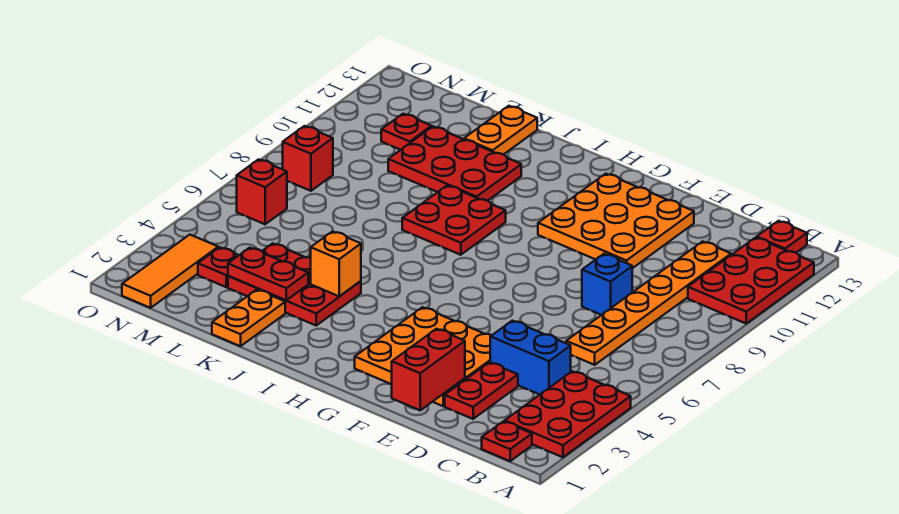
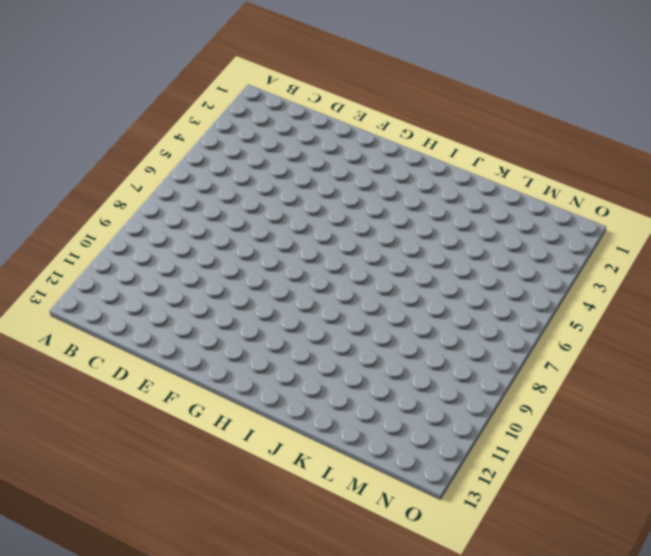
none -> red 2x3 plate [505,371,631,457]
none -> red 2x3 plate [688,238,814,323]
none -> red 1x1 plate [482,421,532,461]

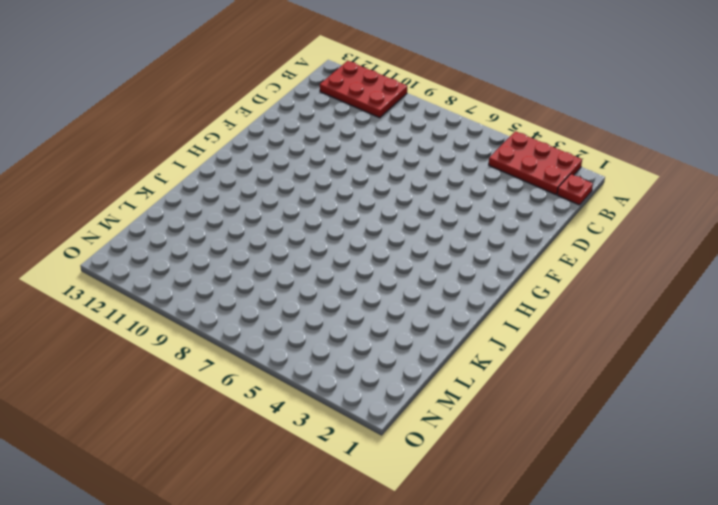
none -> red 1x1 plate [757,221,807,253]
none -> blue 1x2 brick [490,321,571,395]
none -> orange 1x6 plate [566,241,731,365]

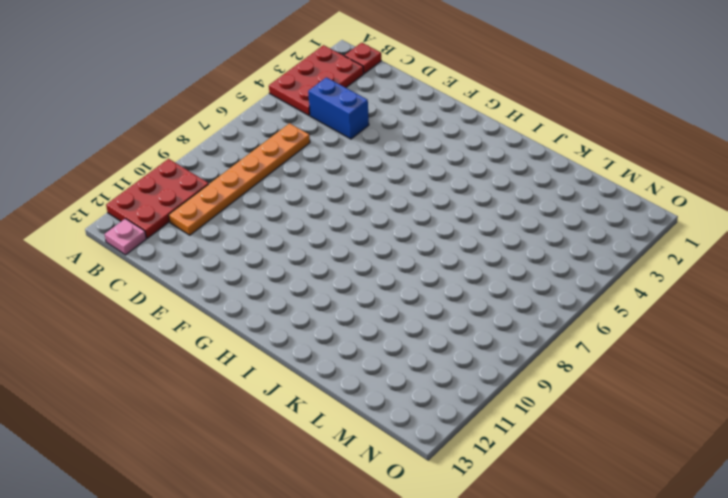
pink 1x1 plate [105,219,146,255] -> red 1x1 plate [757,221,807,253]
none -> red 1x2 plate [445,362,518,419]
none -> blue 1x1 brick [582,254,632,315]
none -> orange 3x3 plate [355,307,492,406]

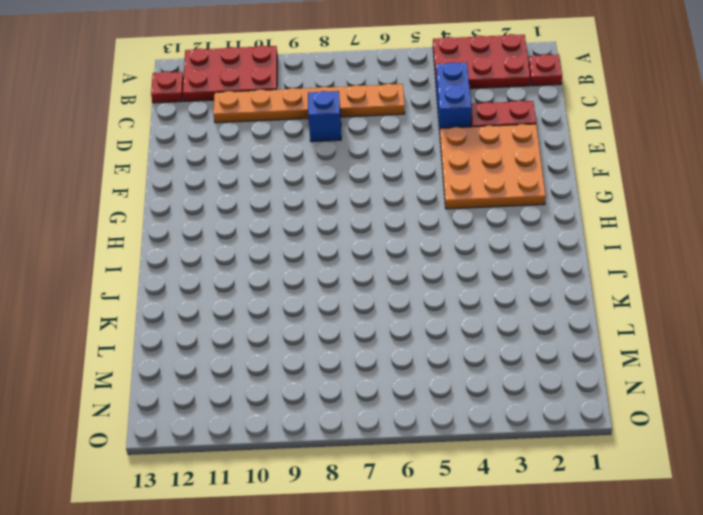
none -> orange 3x3 plate [538,174,694,268]
none -> red 2x2 plate [402,185,506,255]
none -> red 2x3 plate [228,243,361,325]

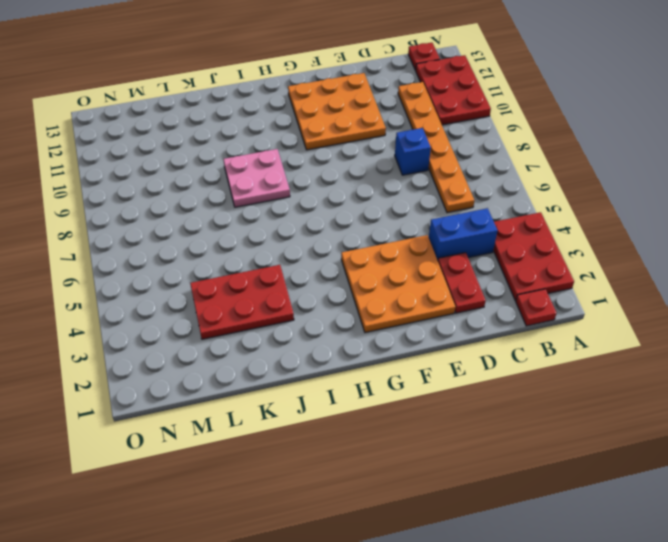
pink 2x2 plate [223,149,290,207] -> red 2x2 plate [402,185,506,255]
none -> red 2x3 plate [388,127,521,201]
none -> orange 1x2 plate [212,290,285,346]
none -> orange 1x2 plate [464,106,537,155]

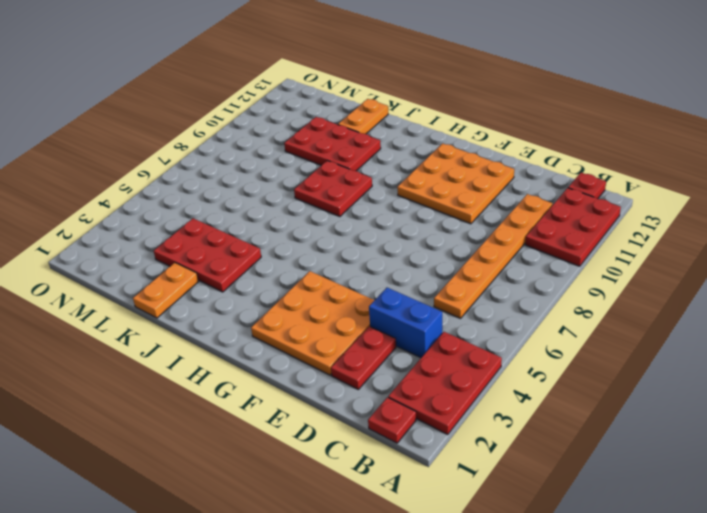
none -> blue 1x1 brick [582,254,632,315]
none -> red 1x1 plate [198,247,239,287]
none -> red 1x1 plate [381,114,432,150]

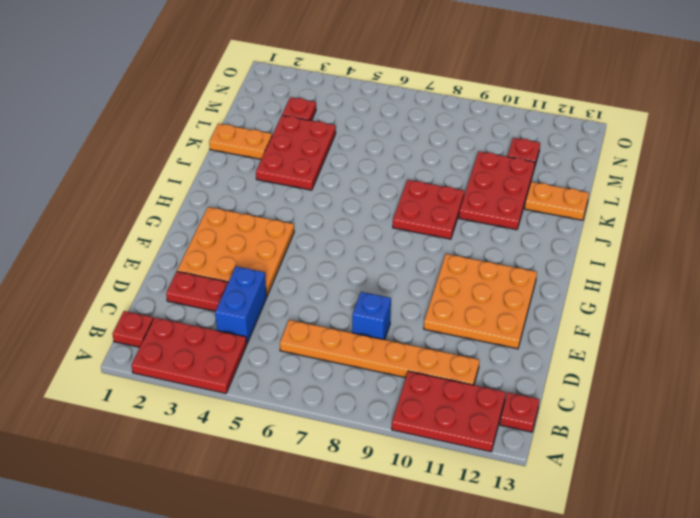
none -> orange 1x3 tile [122,235,218,308]
none -> red 1x1 brick [237,159,287,224]
none -> red 1x1 brick [283,126,333,191]

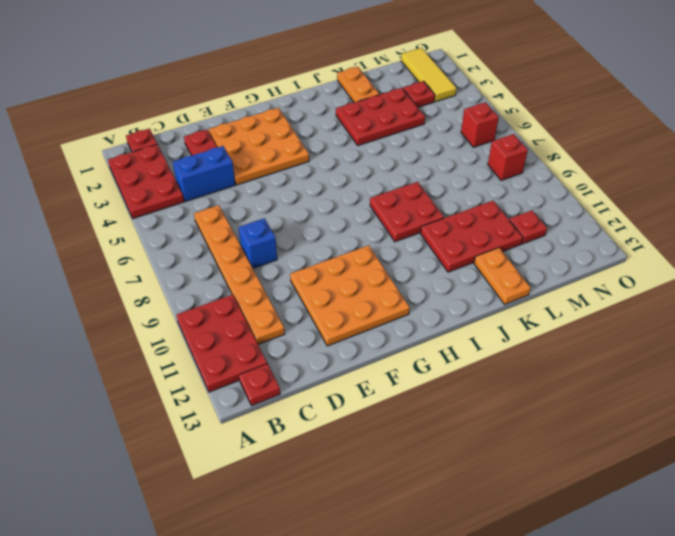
yellow 1x3 tile [401,48,457,102] -> orange 1x3 tile [122,235,218,308]
none -> red 1x2 brick [392,329,465,410]
none -> orange 1x1 brick [311,231,361,296]
none -> red 1x2 plate [228,248,308,300]

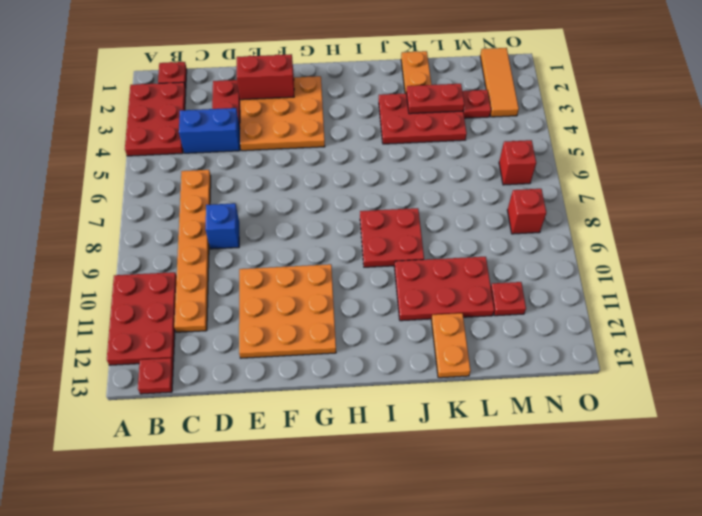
red 1x2 brick [237,54,294,100] -> red 1x2 brick turned to [392,329,465,410]
none -> orange 1x1 brick [311,231,361,296]

